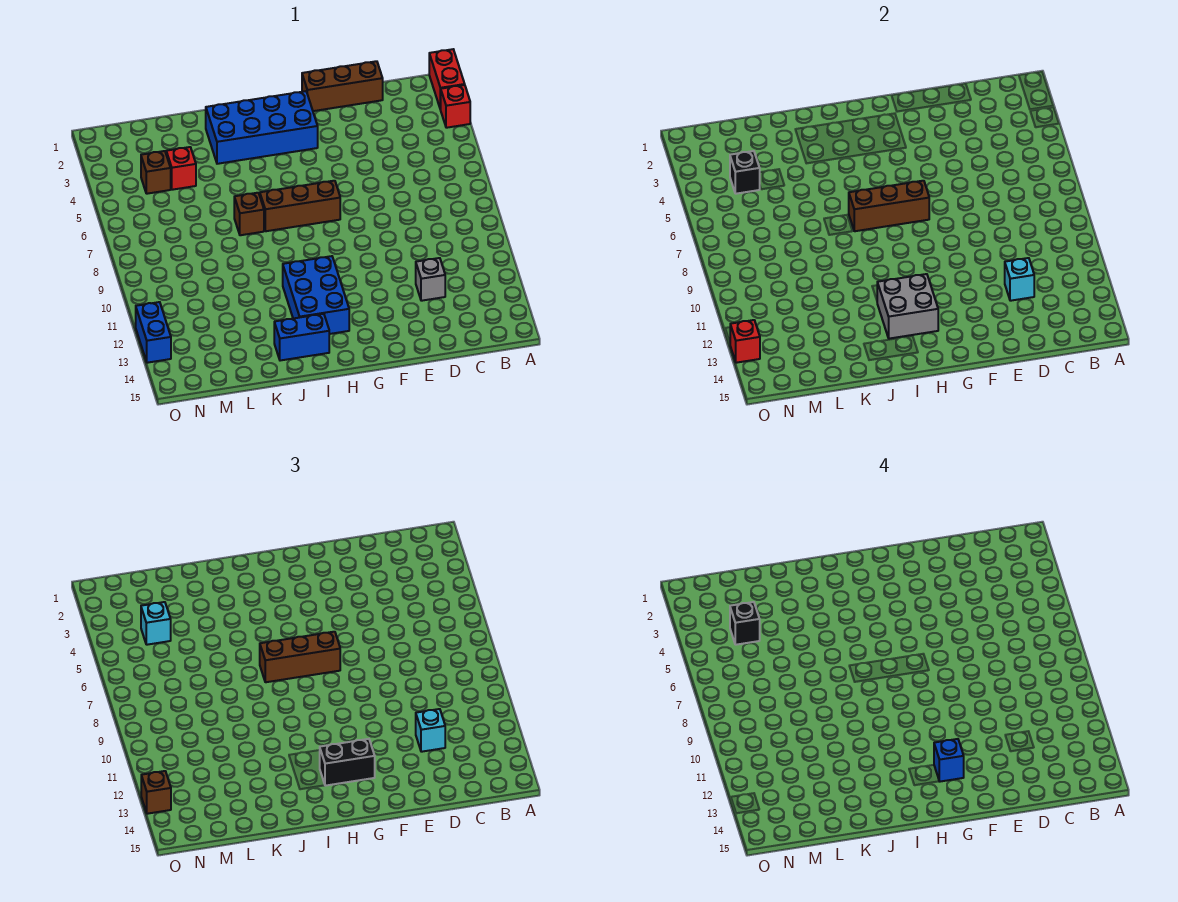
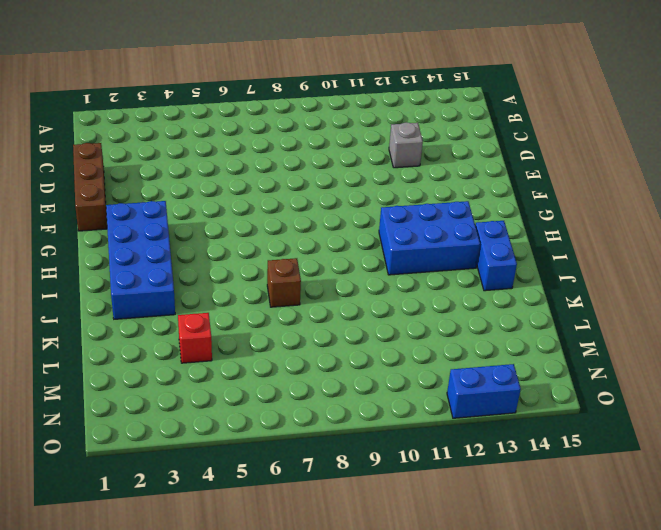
none -> red 1x2 brick [429,49,465,110]
none -> red 1x1 brick [441,85,470,128]
none -> brown 1x3 brick [260,181,340,231]

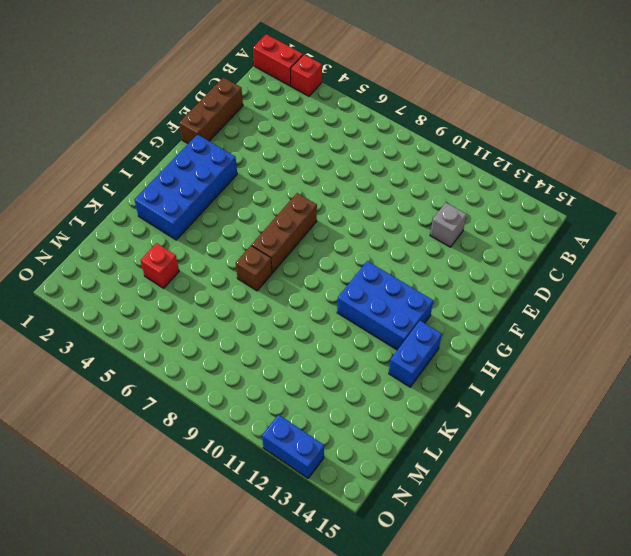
none -> brown 1x1 brick [141,151,171,194]
none -> cyan 1x1 brick [1005,258,1034,301]
none -> brown 1x3 brick [849,181,929,231]

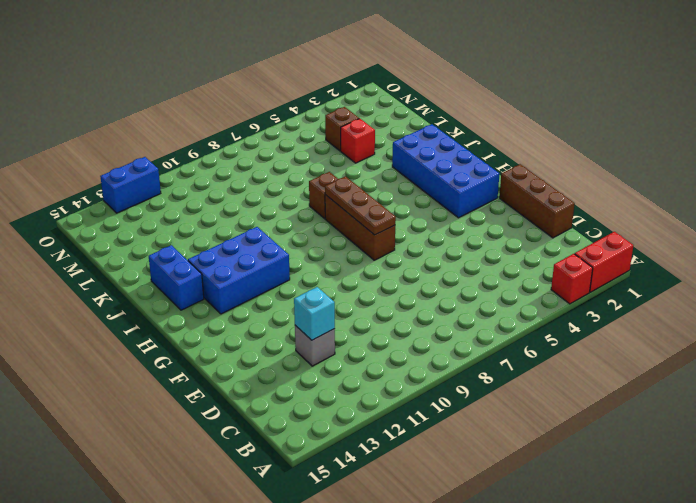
brown 1x3 plate [325,176,396,235] -> brown 1x3 brick [849,181,929,231]
none -> grey 2x2 brick [877,274,938,339]
none -> black 1x1 brick [730,151,760,194]
none -> red 1x1 brick [730,320,760,363]

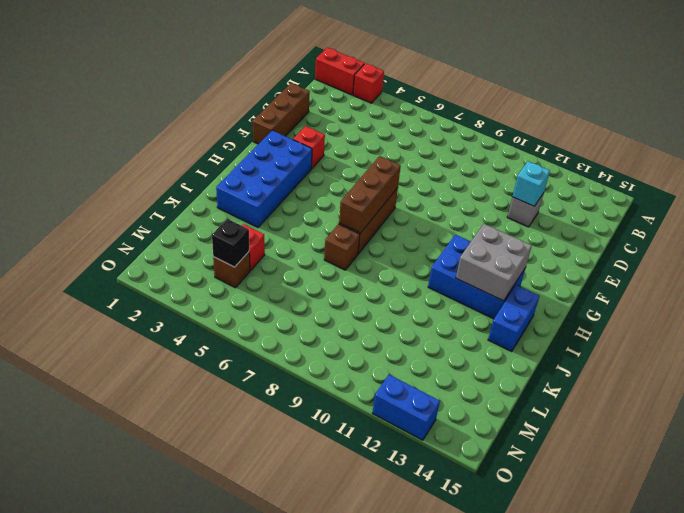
red 1x1 brick [293,126,325,169] -> red 1x1 brick moved to [730,320,760,363]
none -> cyan 1x1 brick [416,709,445,752]
none -> brown 1x3 brick [260,632,340,682]
none -> black 1x2 brick [320,739,375,786]

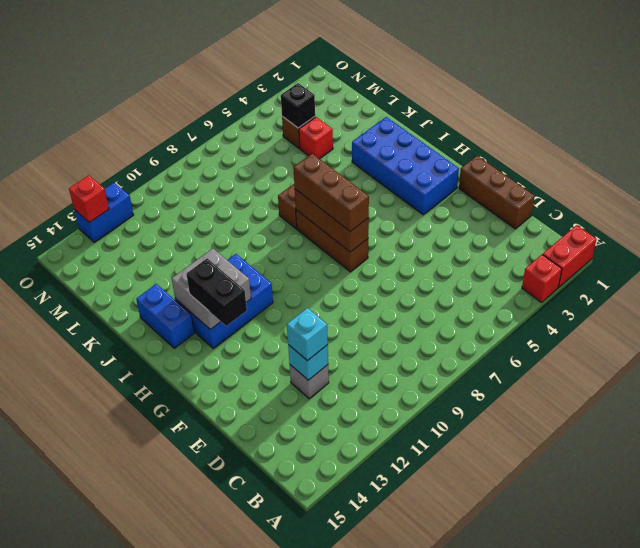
none -> cyan 1x1 brick [141,602,171,645]
none -> brown 1x1 brick [141,771,171,814]
none -> blue 1x1 brick [934,739,964,782]

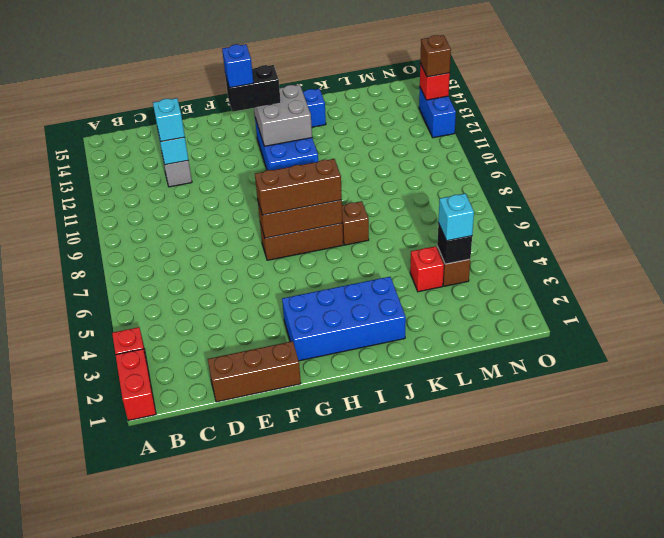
none -> black 1x1 brick [730,602,760,645]

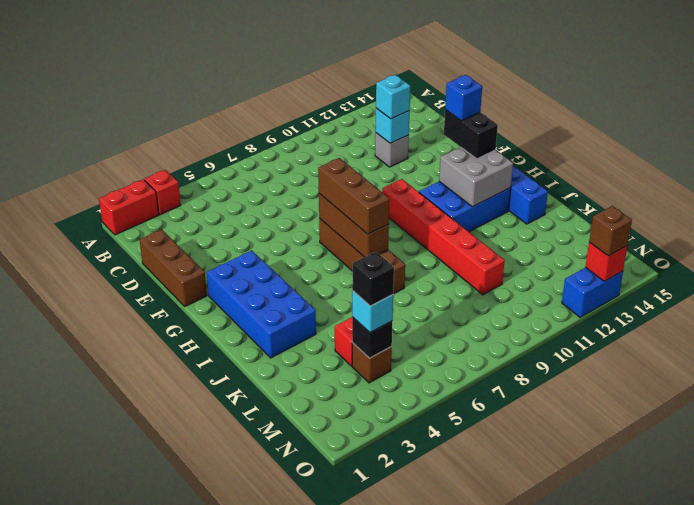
red 1x6 brick [382,179,505,295] -> none

